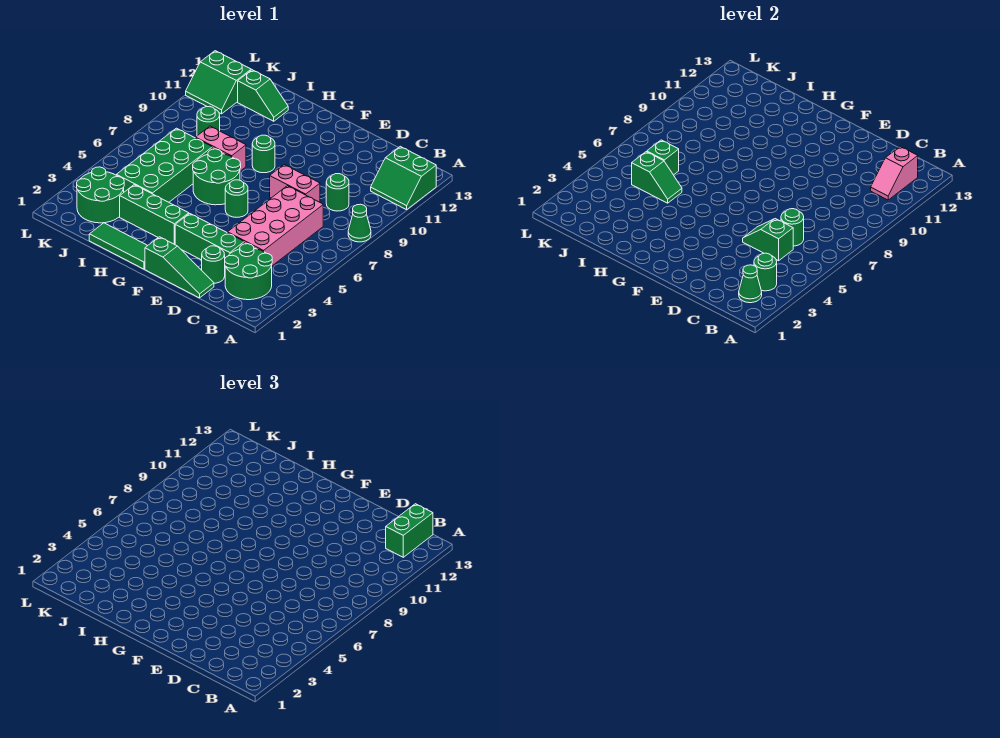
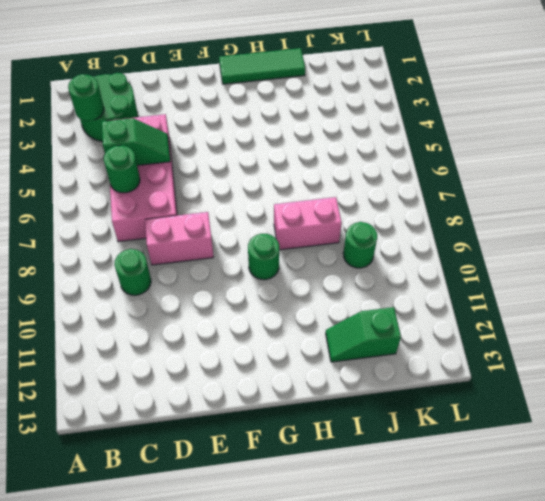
none -> green 1x1 cone [348,204,371,242]
none -> green 2x2 slope [371,146,436,210]
none -> green 1x3 slope [145,237,214,298]

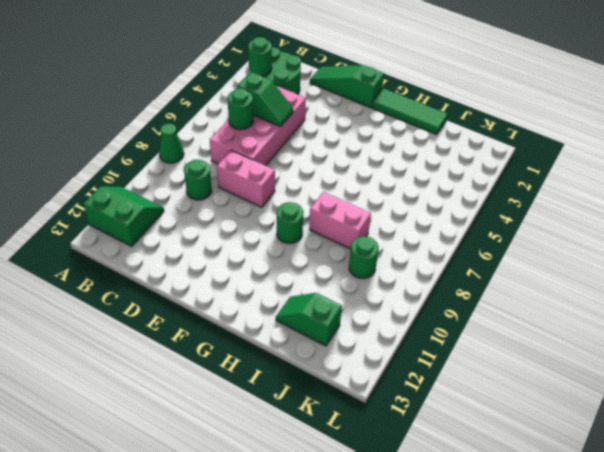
none -> green 1x1 round brick [202,246,225,283]
none -> green 1x3 brick [175,213,244,260]
none -> green 1x1 round brick [225,180,248,217]

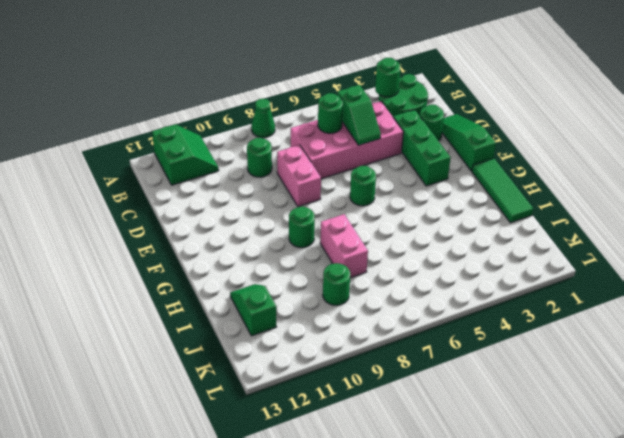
none -> green 1x3 brick [120,185,189,245]
none -> green 2x2 round brick [193,149,241,205]
none -> green 2x4 brick [117,128,212,202]

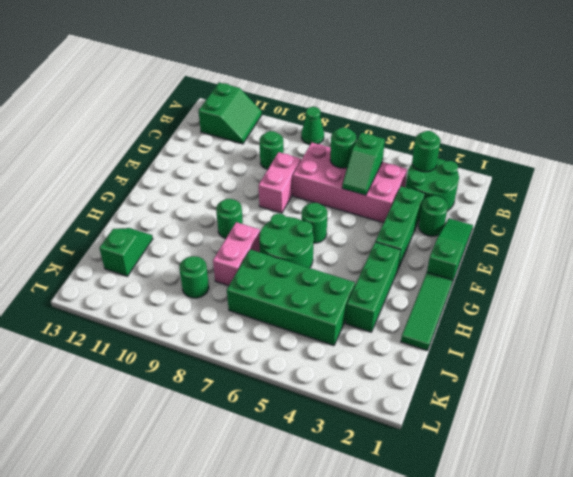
none -> green 2x2 round brick [77,167,124,223]
none -> green 2x2 slope [186,51,251,114]
none -> green 1x1 cone [739,265,762,303]

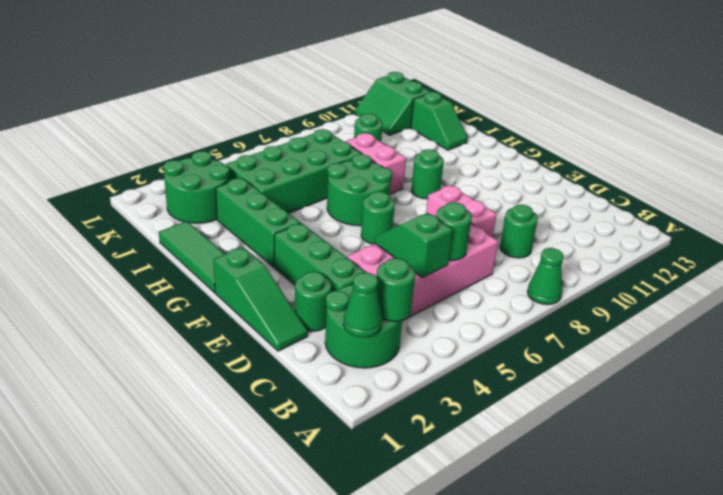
none -> green 2x2 slope [371,146,436,210]
none -> pink 1x2 slope [871,146,918,200]
none -> green 1x2 slope [632,152,682,203]

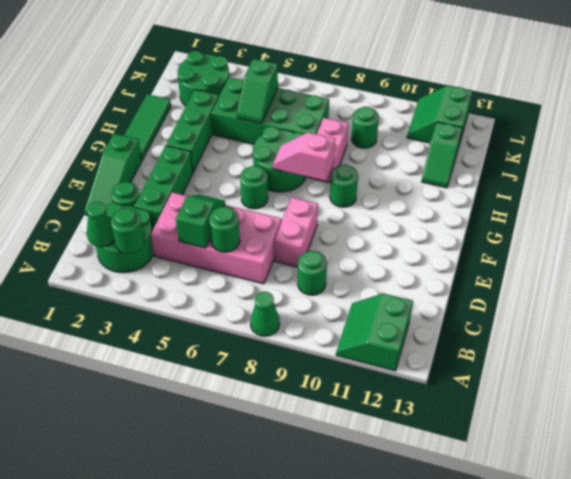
pink 1x2 slope [273,132,335,181] -> pink 1x2 slope moved to [871,146,918,200]
none -> green 1x1 brick [647,140,679,175]
none -> green 1x2 brick [386,504,433,557]

